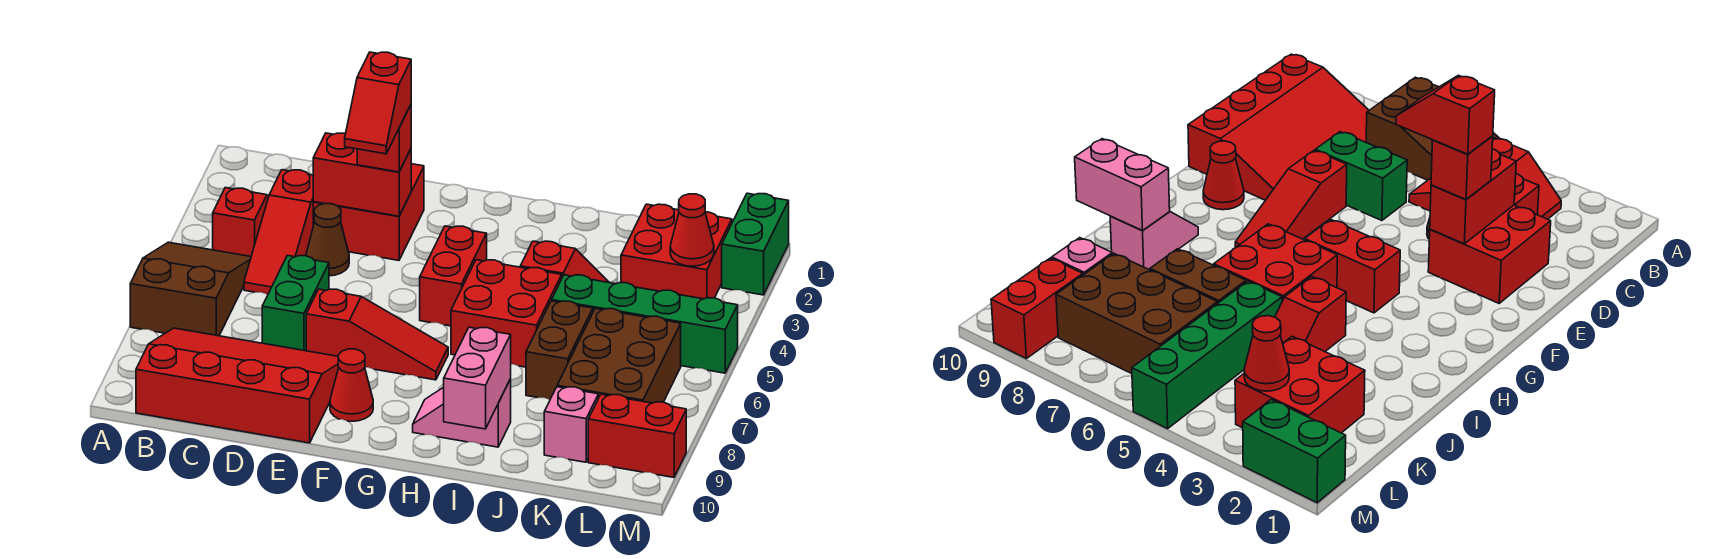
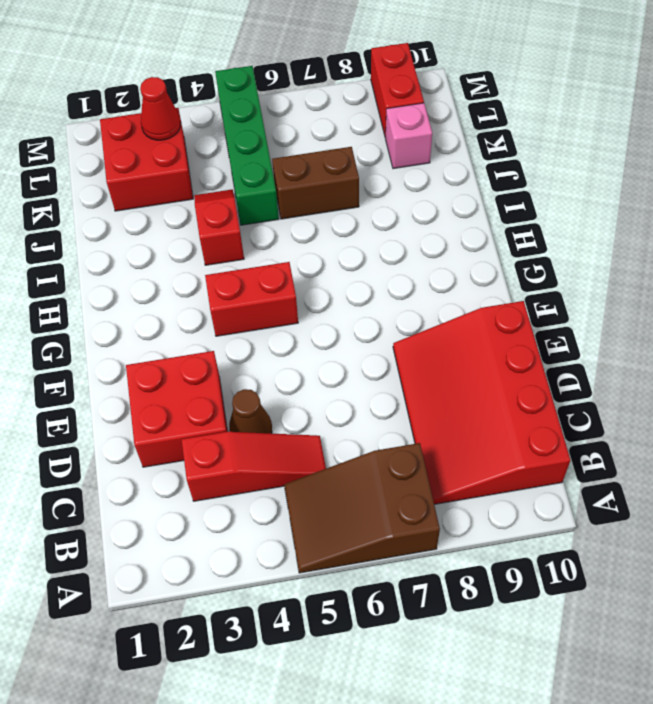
none -> red 1x2 slope [213,188,269,256]
none -> green 1x2 brick [262,255,329,351]
none -> red 1x3 slope [306,289,448,380]

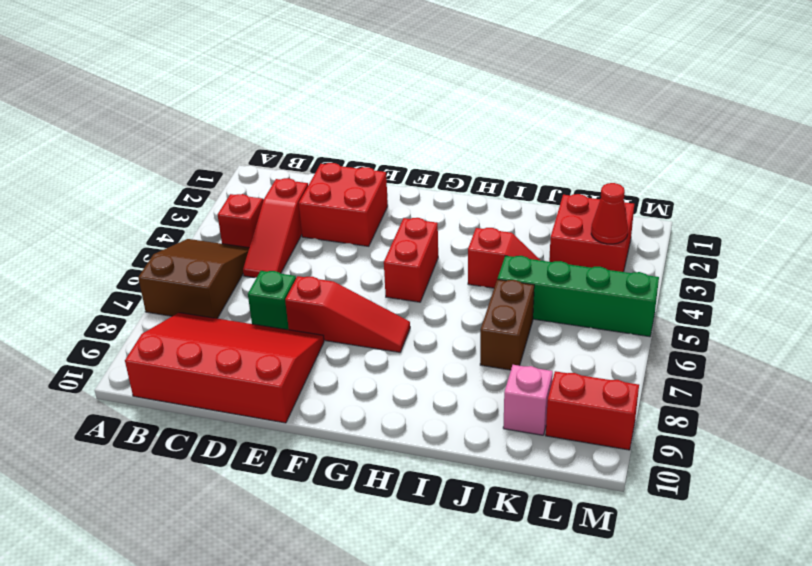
green 1x1 brick [248,271,296,330] -> green 1x2 brick [262,255,329,351]
none -> brown 1x1 cone [306,204,349,276]
none -> red 1x1 cone [330,349,373,421]
none -> red 2x2 brick [451,260,562,367]

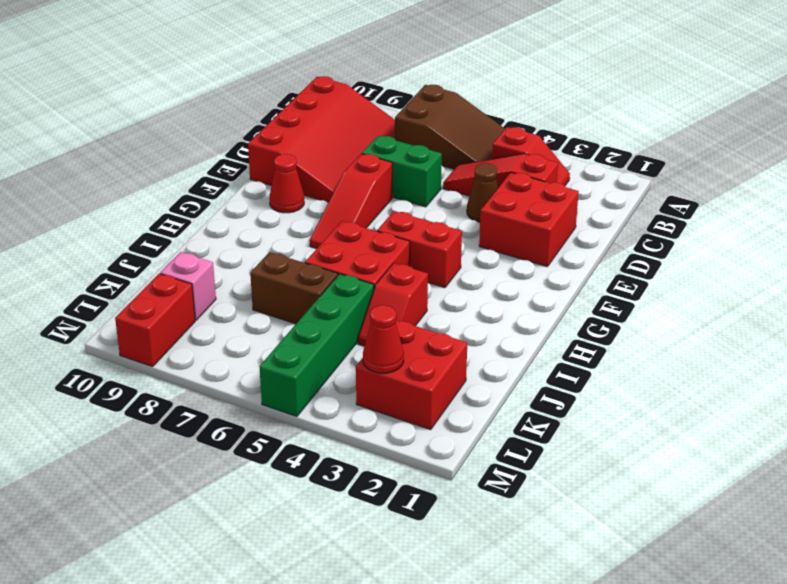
none -> pink 1x2 slope [413,379,511,447]
none -> brown 2x3 brick [557,309,681,403]
none -> green 1x2 brick [722,193,789,295]

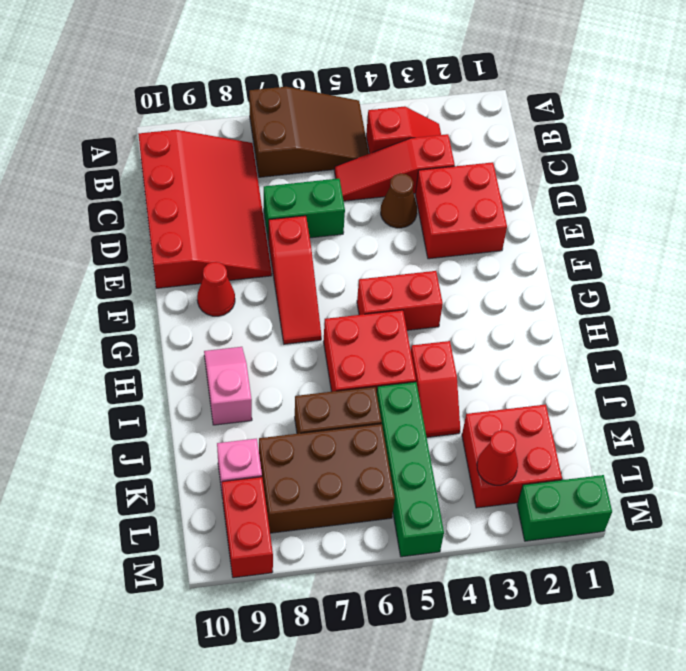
none -> red 1x2 brick [313,133,411,216]
none -> pink 1x2 brick [444,327,511,429]
none -> red 1x1 brick [357,105,411,172]

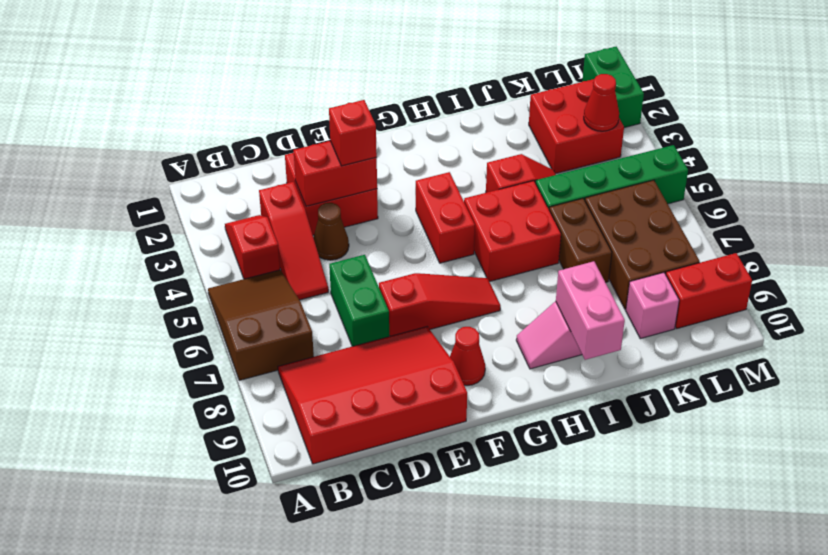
none -> red 1x2 slope [345,52,411,154]

